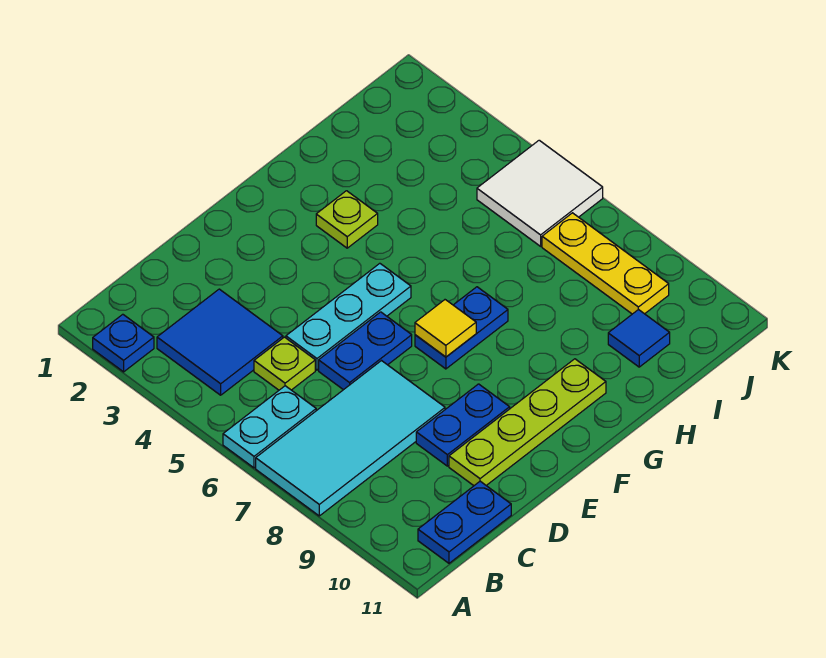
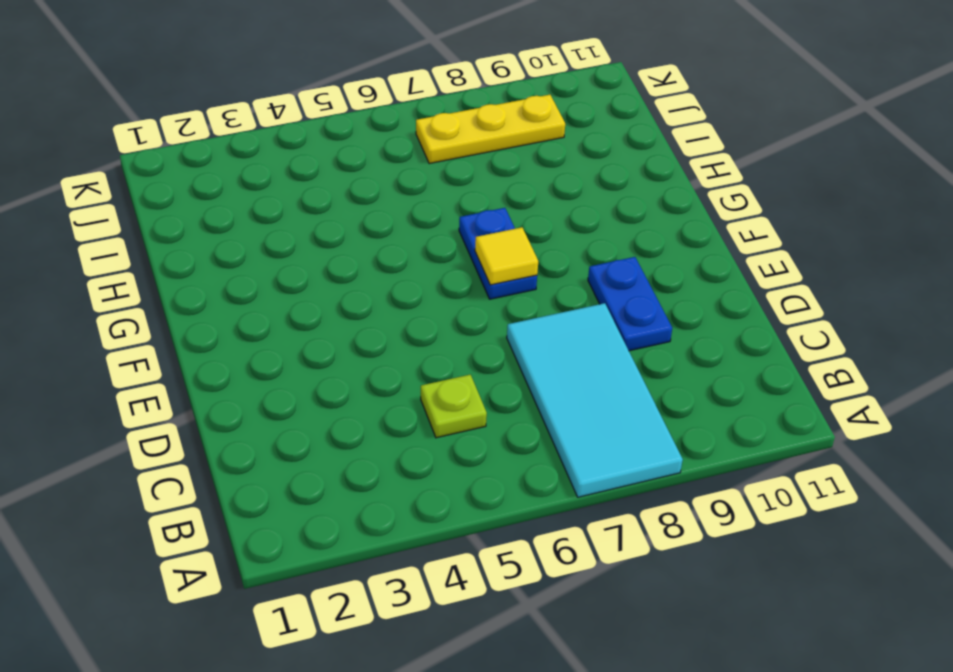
none -> blue 1x1 plate [93,314,154,372]
none -> cyan 1x2 plate [223,386,316,468]
none -> blue 2x2 tile [157,289,283,395]

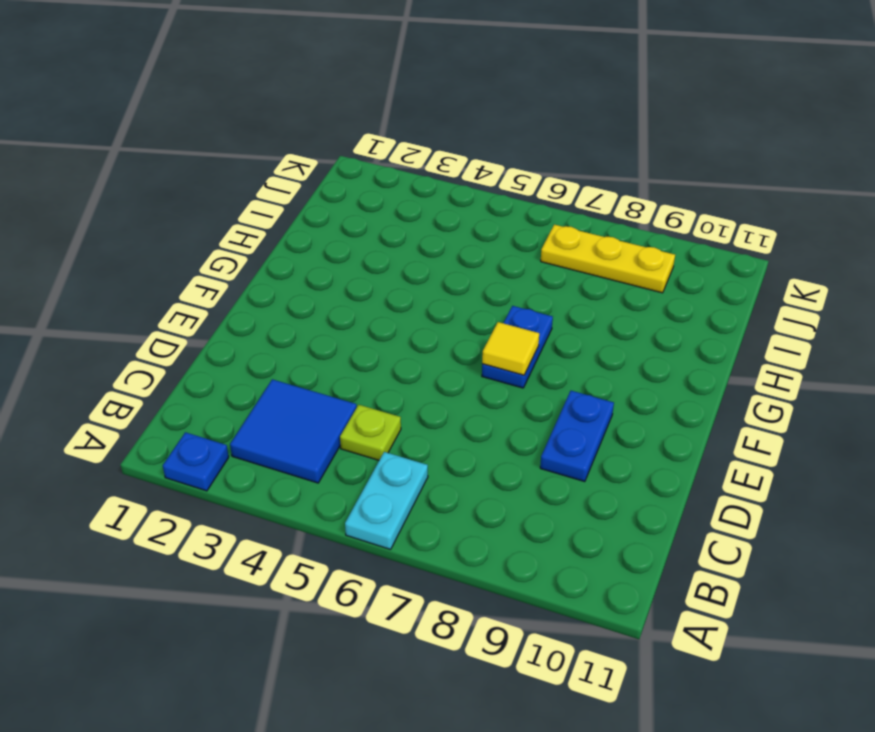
none -> cyan 2x4 tile [256,361,445,516]
none -> blue 1x2 plate [418,481,511,563]
none -> cyan 1x3 plate [286,263,411,370]

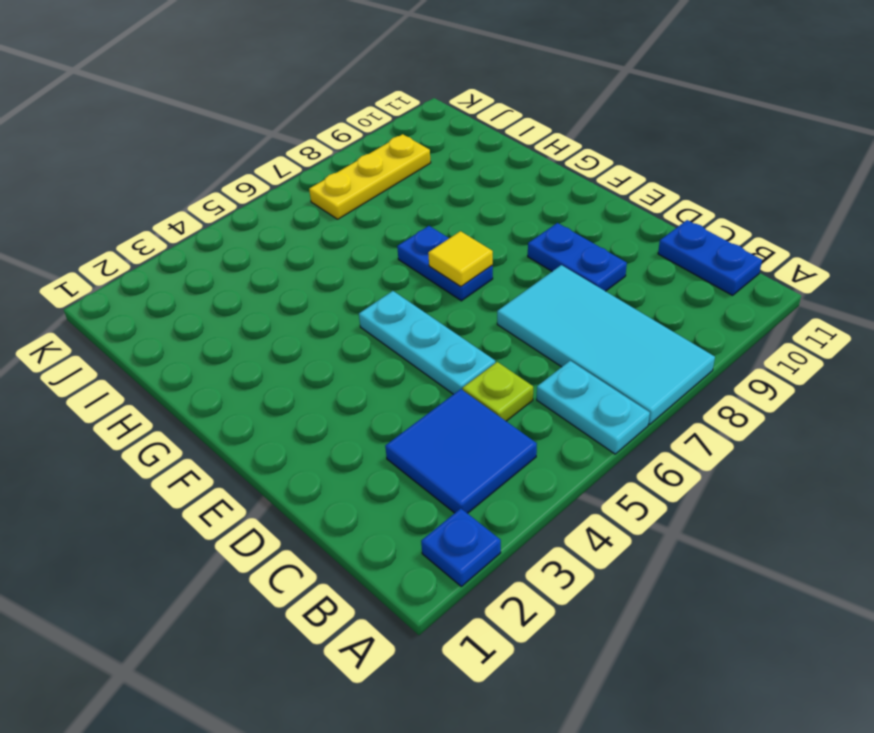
none -> blue 1x2 plate [319,312,412,390]
none -> lime 1x4 plate [449,359,606,486]
none -> lime 1x1 plate [316,191,378,248]

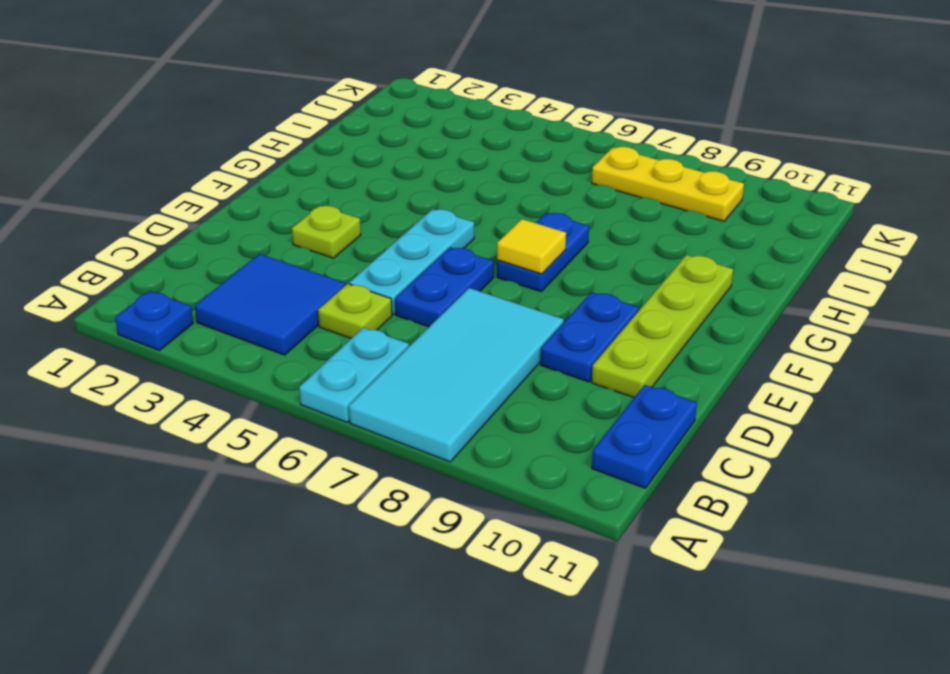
lime 1x1 plate [292,206,361,258] -> lime 1x1 plate moved to [316,191,378,248]
none -> blue 1x1 tile [608,309,670,367]
none -> white 2x2 tile [477,140,603,246]

